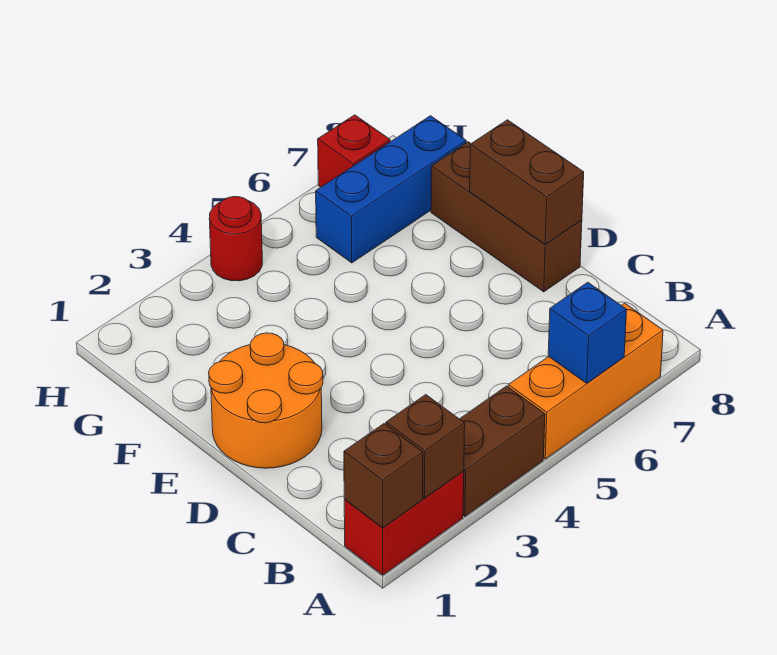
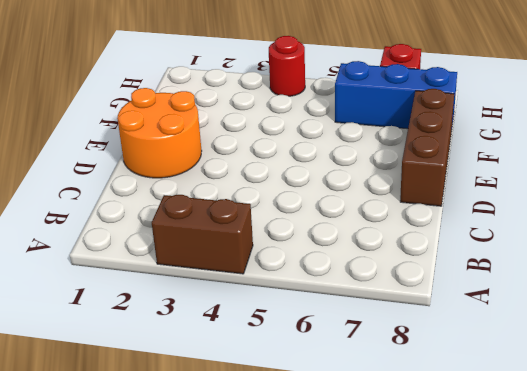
none -> red 1x2 brick [344,471,464,575]
none -> orange 1x3 brick [508,303,663,459]
none -> brown 1x1 brick [344,424,423,528]

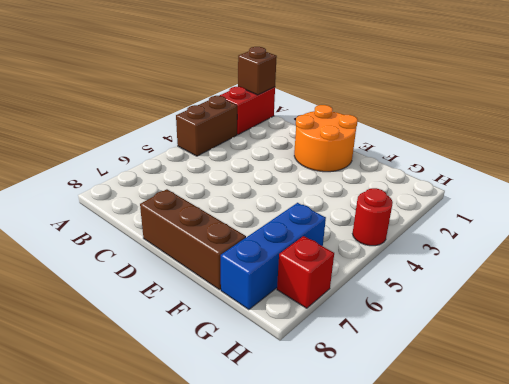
none -> orange 1x3 brick [508,303,663,459]
none -> brown 1x1 brick [386,395,465,498]
none -> blue 1x1 brick [548,282,627,383]

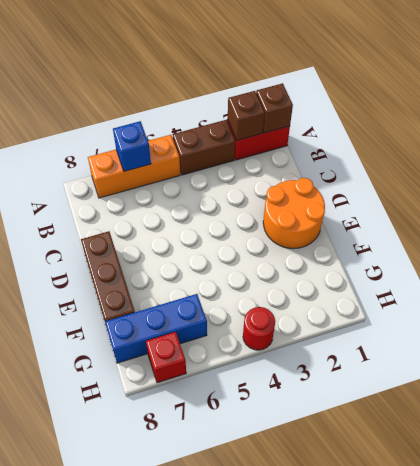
none -> brown 1x2 brick [470,120,584,245]

